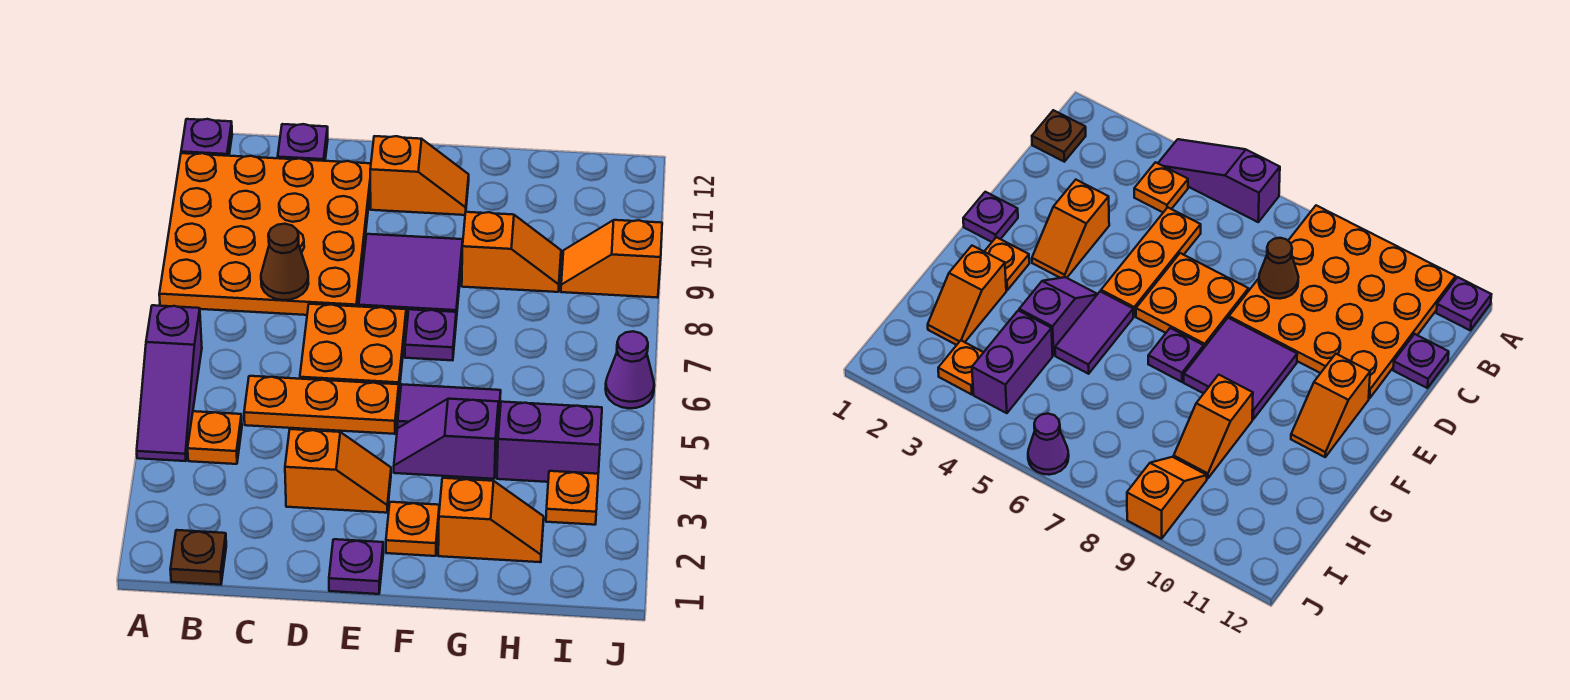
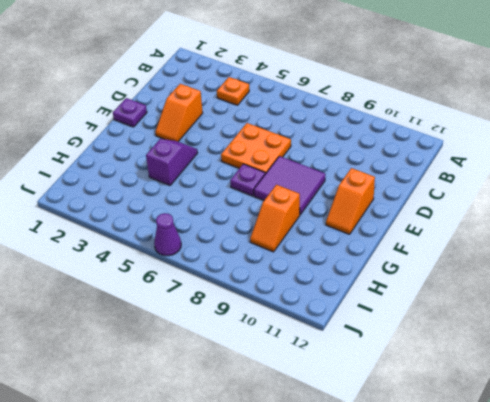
none -> purple 1x3 slope [137,305,202,461]
none -> orange 4x4 plate [159,153,371,315]
none -> purple 1x1 plate [181,119,232,156]

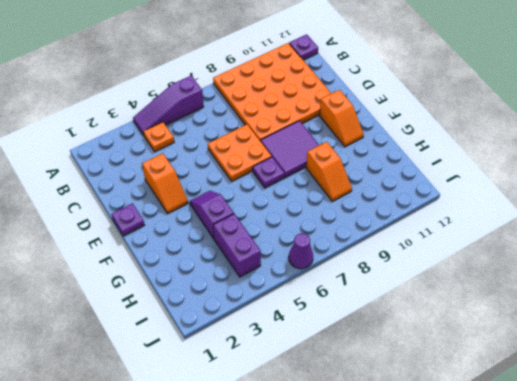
none -> brown 1x1 plate [170,530,226,585]
none -> orange 1x3 plate [244,376,399,434]
none -> purple 1x1 plate [278,124,328,161]

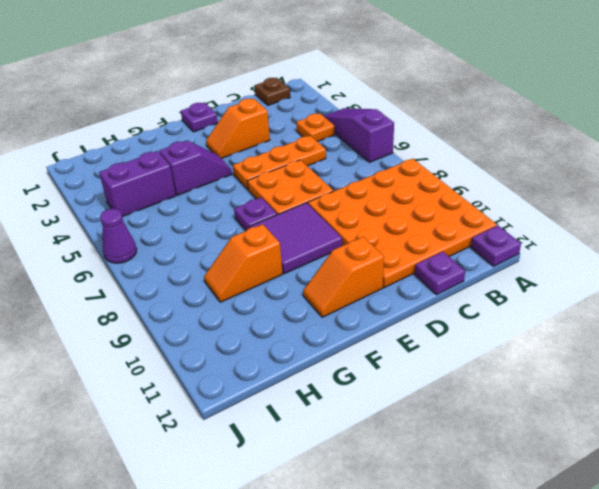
none -> orange 1x1 plate [386,502,439,556]
none -> purple 1x2 tile [398,385,501,437]
none -> orange 1x2 slope [438,478,544,562]

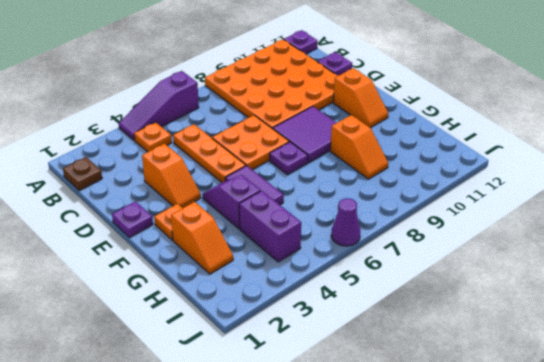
none -> orange 1x1 plate [546,471,598,525]
none -> orange 1x2 slope [561,220,662,298]
none -> brown 1x1 cone [261,224,309,300]

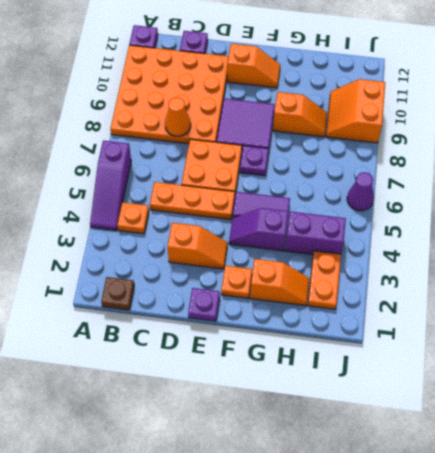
orange 1x1 cone [165,97,191,136] -> brown 1x1 cone [261,224,309,300]
orange 1x2 plate [308,251,341,309] -> orange 1x1 plate [546,471,598,525]
orange 2x2 slope [326,79,385,143] -> orange 1x2 slope [561,220,662,298]

